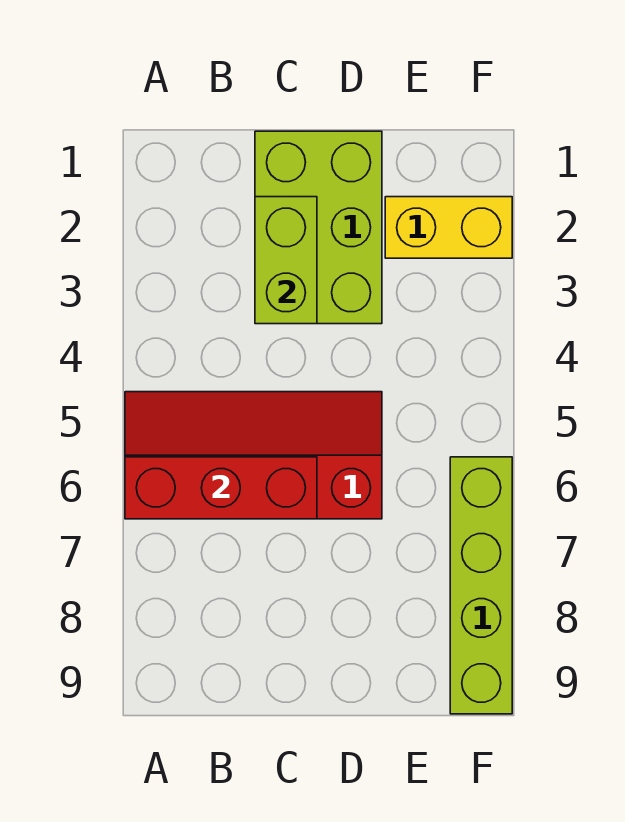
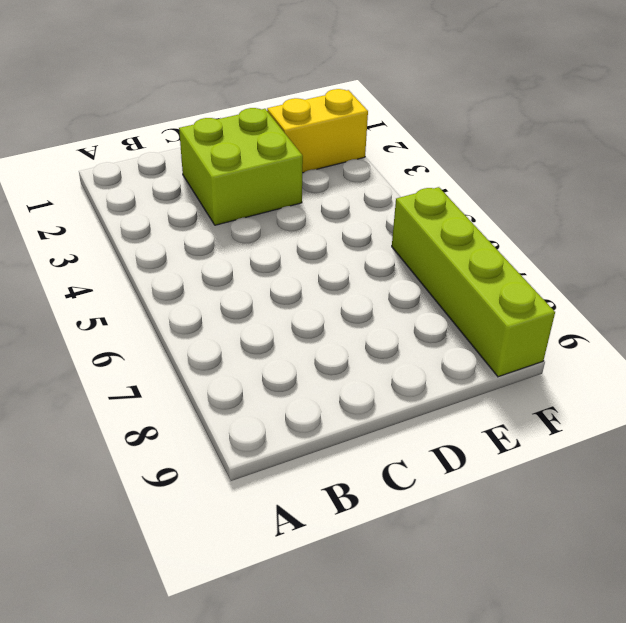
lime 2x2 brick [179,108,303,225] -> lime 2x3 brick [255,131,382,324]
none -> red 2x4 slope [125,392,382,519]
none -> red 1x3 brick [125,457,317,519]

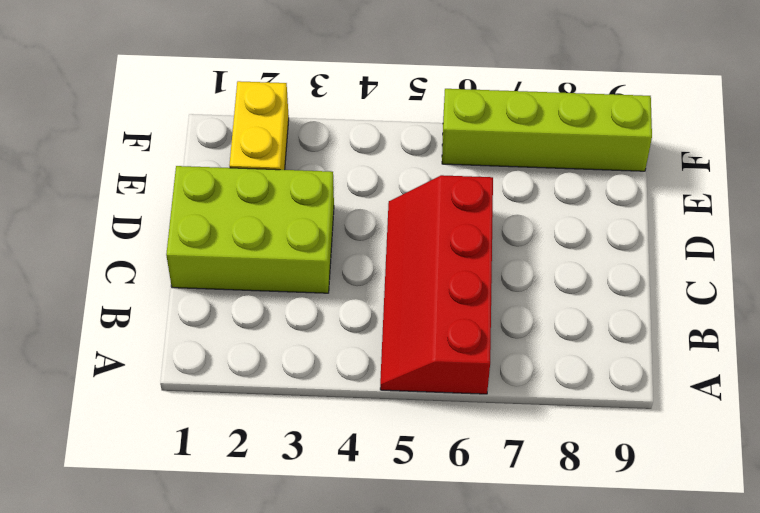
none -> red 1x3 brick [125,457,317,519]
none -> lime 1x2 brick [255,197,317,324]

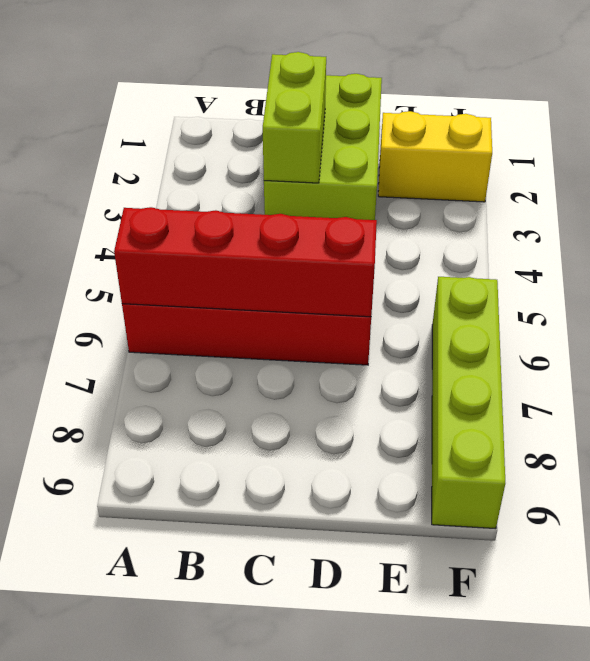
red 1x4 brick [114,207,377,317] -> red 1x3 brick [125,457,317,519]

